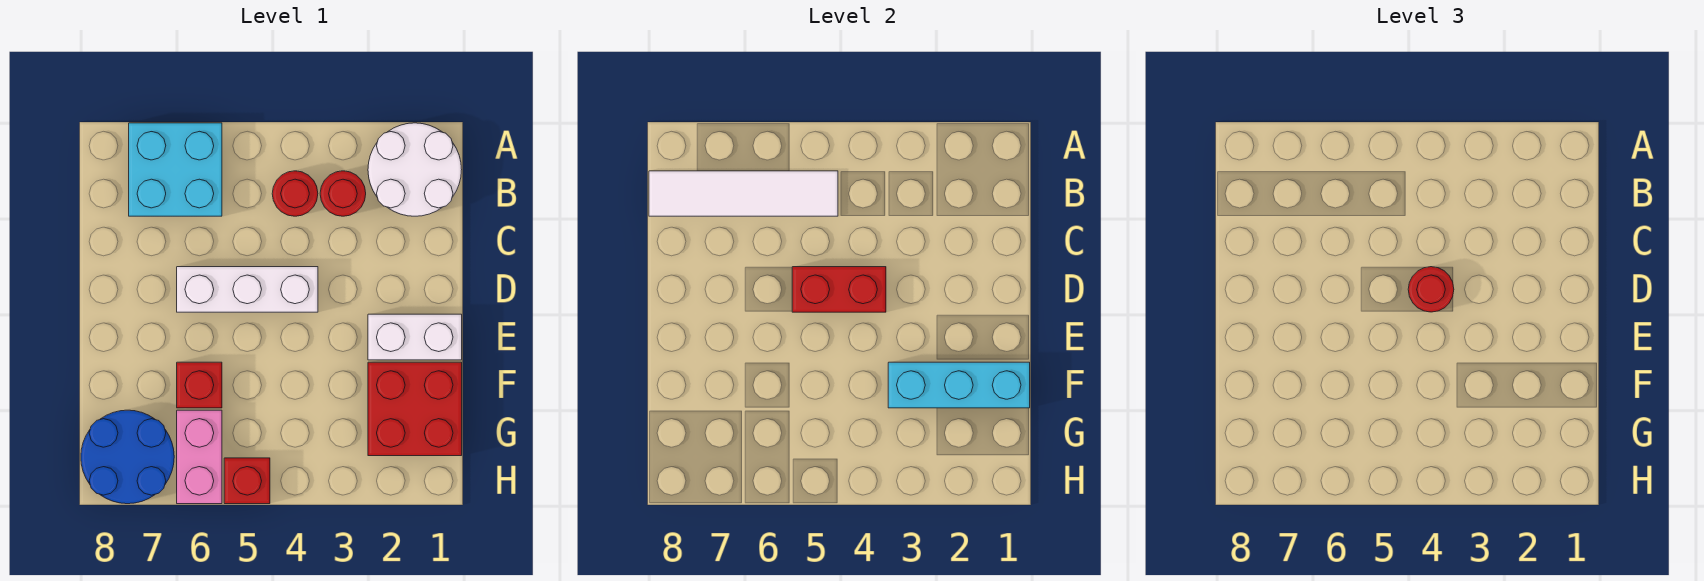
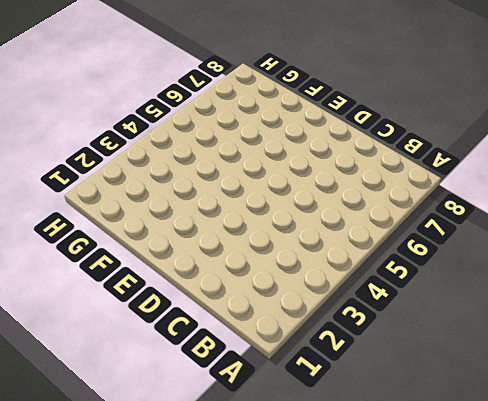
none -> white 2x2 round brick [368,123,462,216]
none -> cyan 2x2 brick [129,123,222,216]
none -> red 1x1 round brick [320,171,366,216]

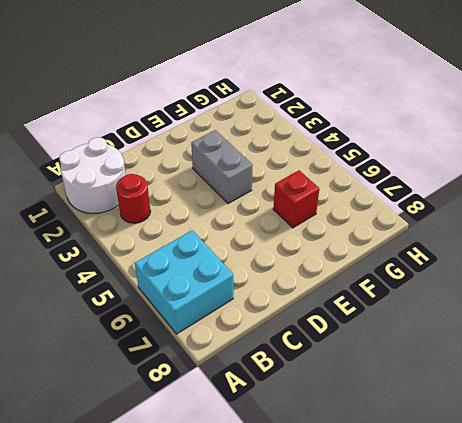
grey 1x2 brick [191,130,252,204] -> none
none -> red 1x1 round brick [272,171,318,216]
none -> white 1x3 brick [177,267,318,312]
none -> white 1x2 brick [368,314,462,360]

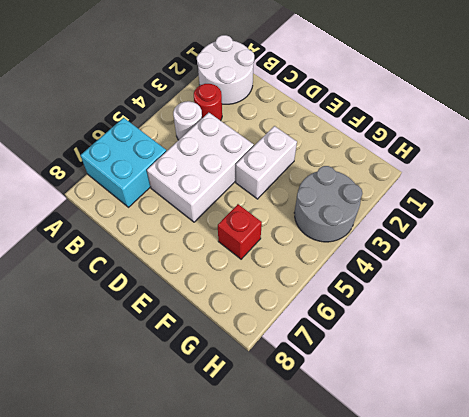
white 1x1 round brick [173,101,202,140] -> red 1x1 round brick [272,171,318,216]
white 2x3 brick [147,113,254,222] -> white 1x3 brick [177,267,318,312]
white 1x2 brick [236,126,297,199] -> white 1x2 brick moved to [368,314,462,360]
grey 2x2 round brick [294,166,363,242] -> none
none -> red 2x2 brick [368,362,462,456]
none -> pink 1x2 brick [177,410,222,504]
none -> blue 2x2 round brick [81,410,174,504]

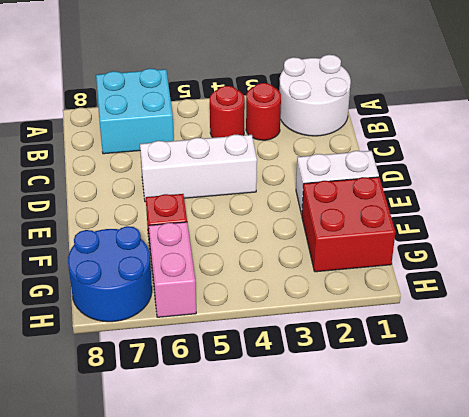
none -> red 1x1 brick [224,458,270,504]
none -> white 1x4 tile [649,171,838,216]
none -> red 1x2 brick [792,267,886,312]

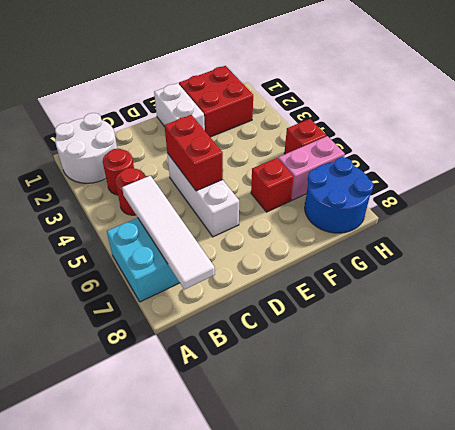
none -> cyan 1x3 brick [888,362,1030,408]
none -> red 1x1 round brick [1408,267,1454,312]

